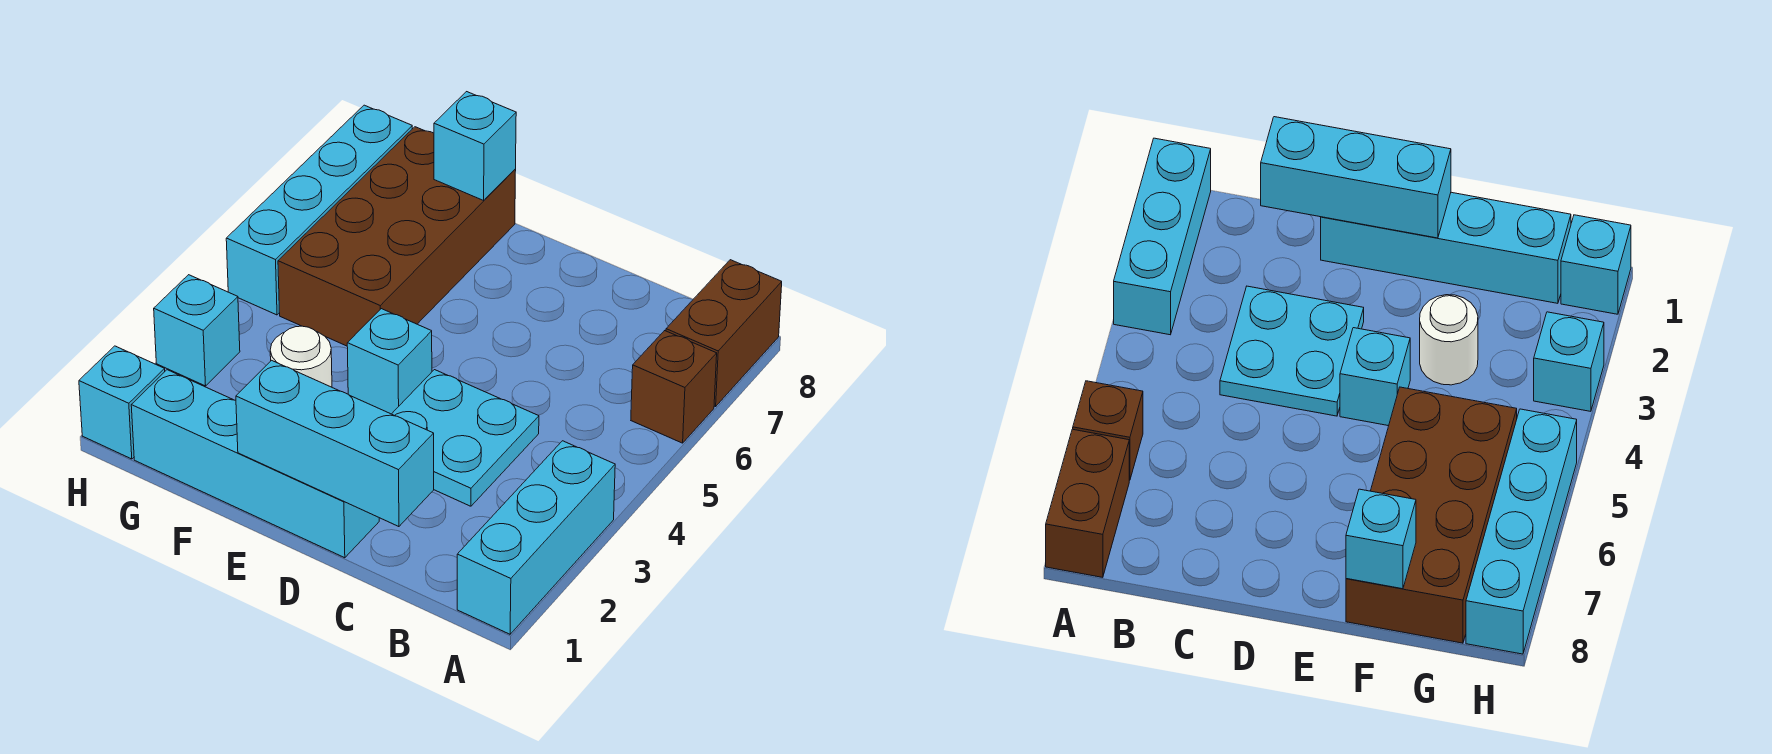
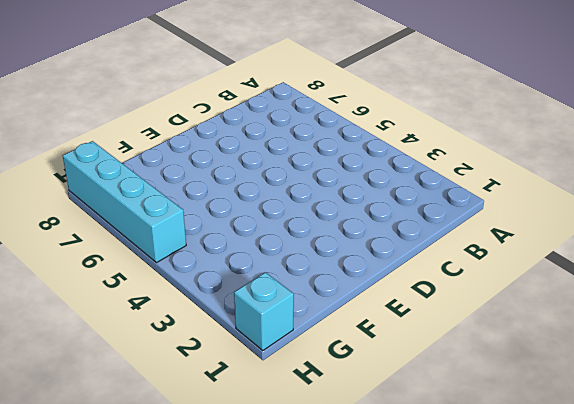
none -> cyan 1x3 brick [457,441,615,634]
none -> brown 1x1 brick [631,331,717,443]
none -> brown 1x2 brick [666,260,782,407]

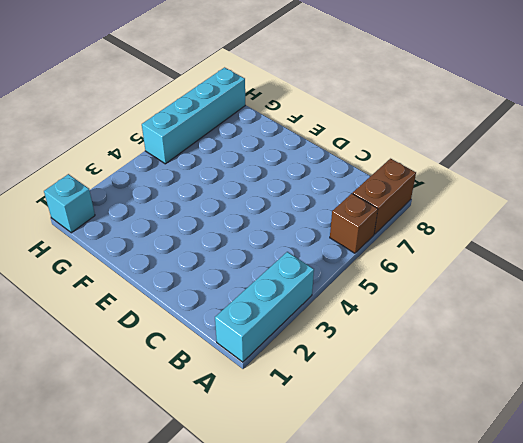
none -> cyan 2x2 plate [392,370,539,506]
none -> cyan 1x4 brick [131,370,379,558]
none -> cyan 1x1 brick [347,309,432,414]

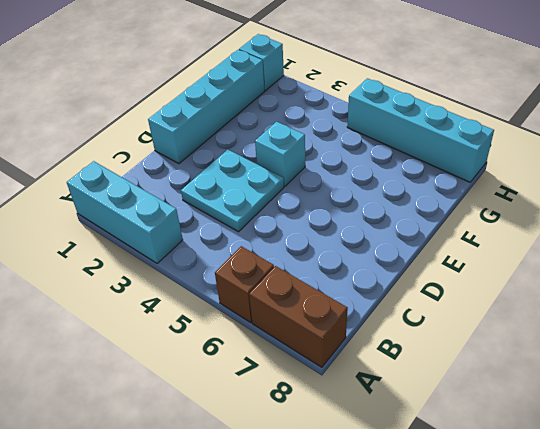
none -> white 1x1 round brick [270,326,332,387]
none -> brown 2x4 brick [278,127,516,346]
none -> cyan 1x1 brick [154,275,240,386]

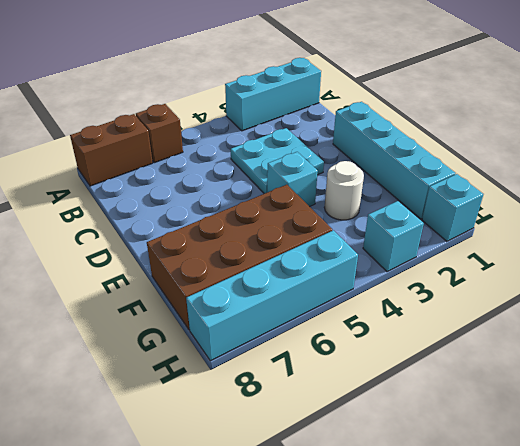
none -> cyan 1x3 brick [236,360,434,527]
none -> cyan 1x1 brick [434,92,516,200]

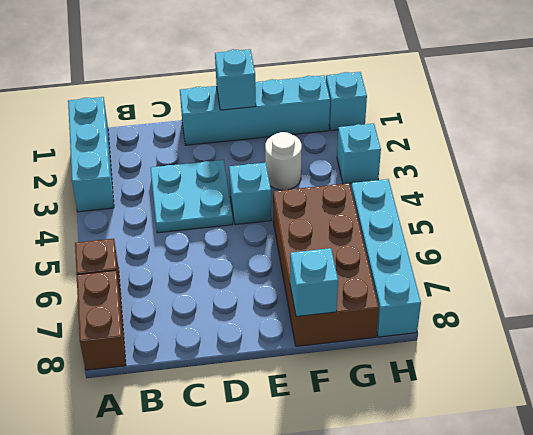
cyan 1x1 brick [215,49,256,110] -> cyan 1x3 brick [236,360,434,527]

